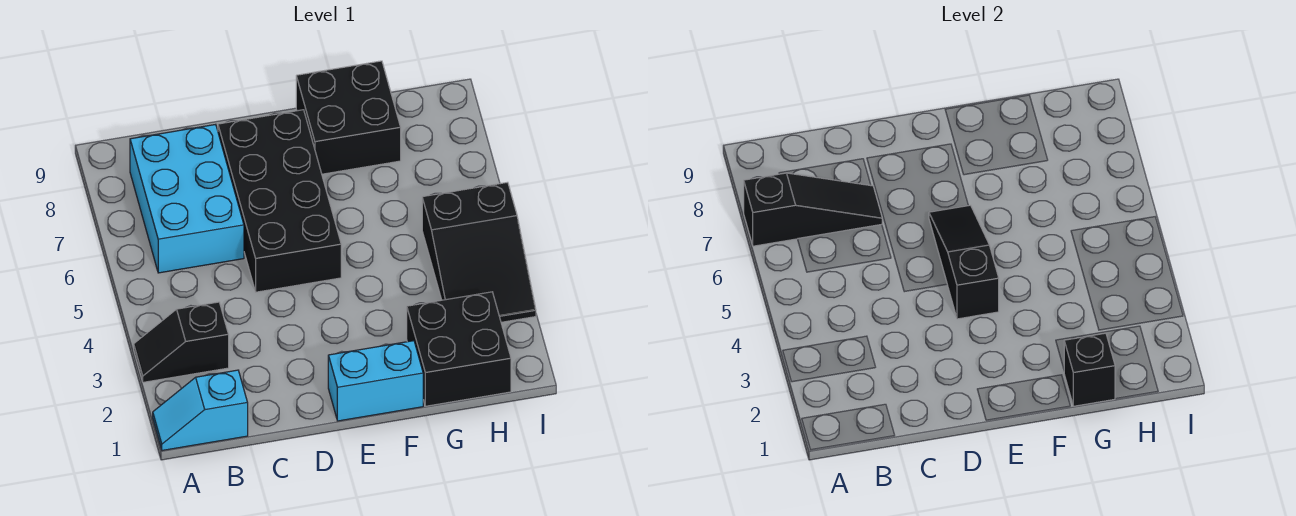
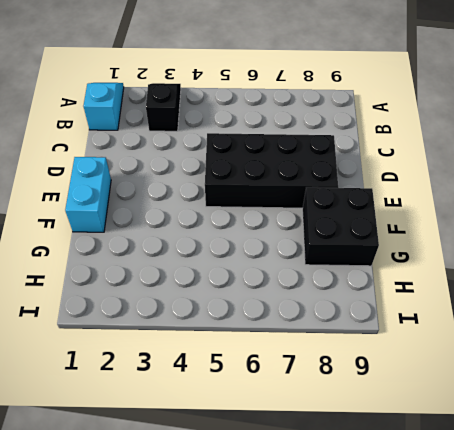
none -> cyan 2x3 brick [130,124,244,273]
none -> black 2x2 brick [407,292,511,406]

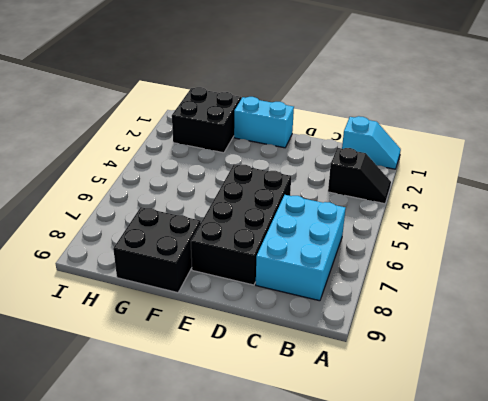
none -> black 2x3 slope [422,182,536,322]
none -> black 1x3 slope [744,173,882,246]

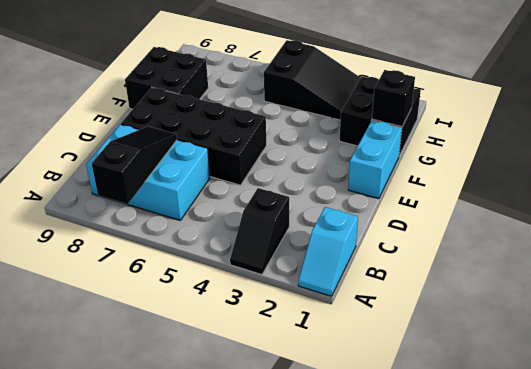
none -> black 1x3 slope [929,205,999,319]

